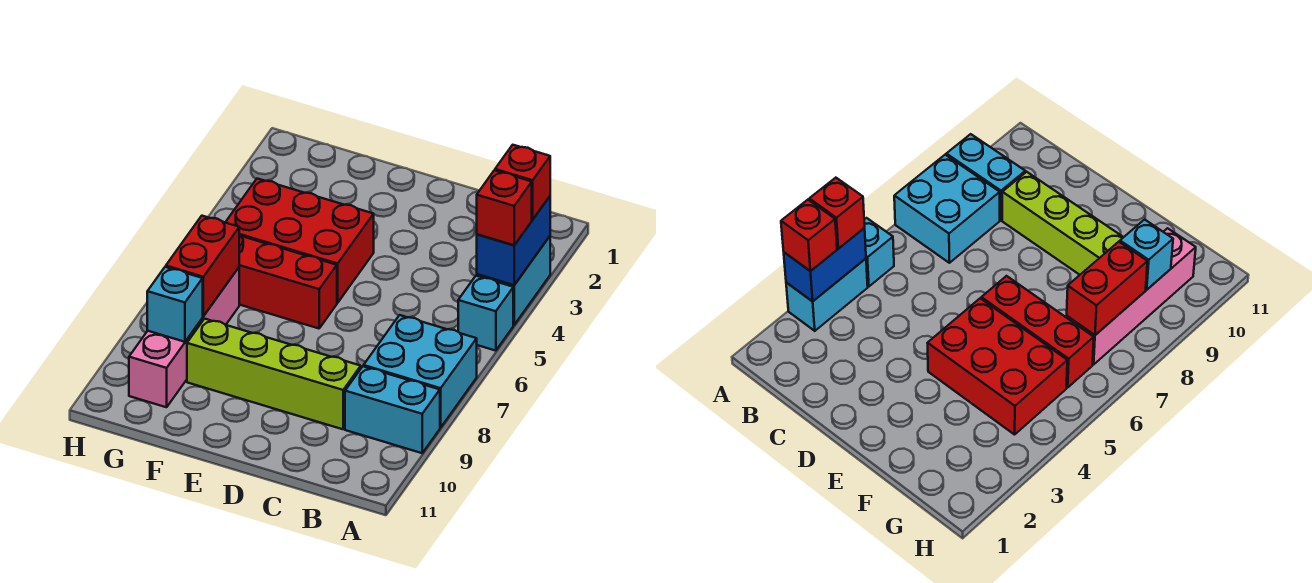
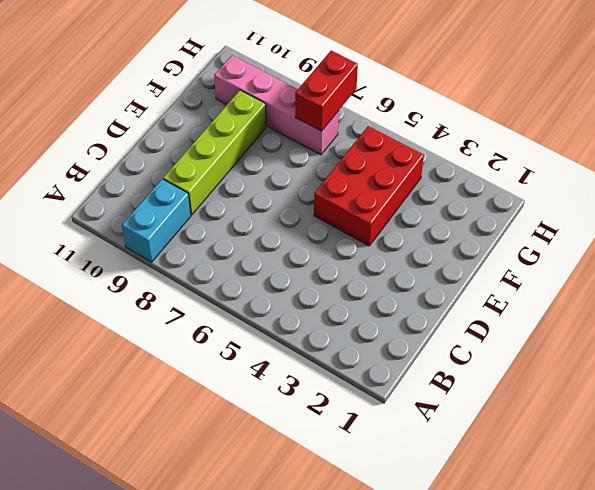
red 1x2 brick [295,50,358,131] -> red 1x2 brick turned to [166,216,239,316]
none -> cyan 1x2 brick [477,236,550,325]
none -> cyan 1x1 brick [458,276,513,351]
none -> cyan 2x2 brick [364,315,477,428]

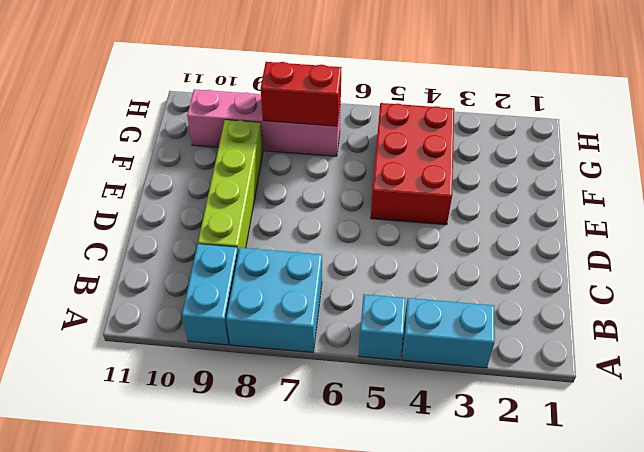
none -> red 1x3 brick [239,235,337,328]
none -> blue 1x2 brick [477,196,550,285]
none -> cyan 1x1 brick [147,267,203,342]

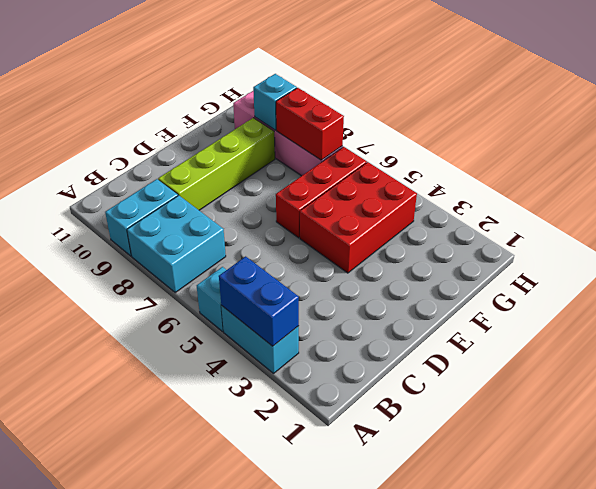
none -> red 1x1 brick [495,145,550,220]
none -> red 1x1 brick [477,170,532,245]

